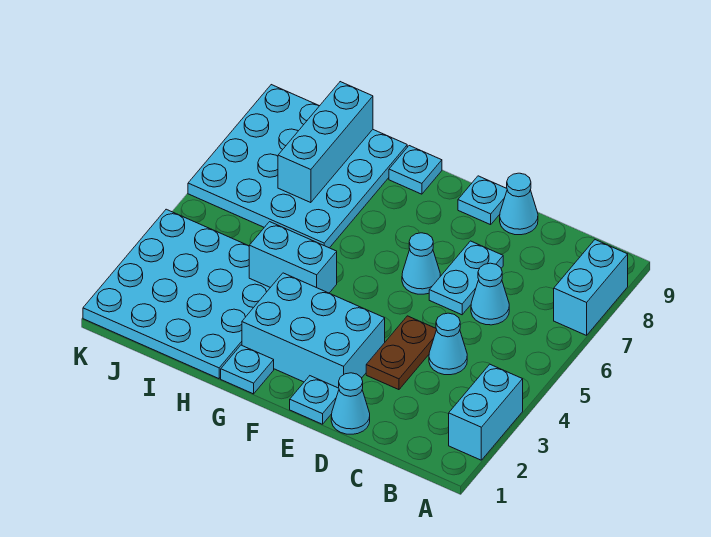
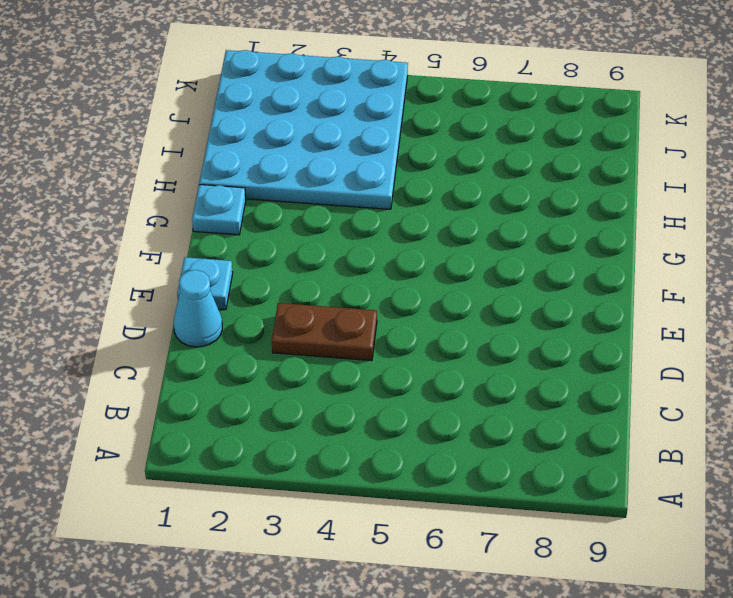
none -> cyan 1x2 brick [449,364,523,460]
none -> cyan 1x2 brick [554,240,628,335]
none -> cyan 1x1 cone [429,313,467,375]

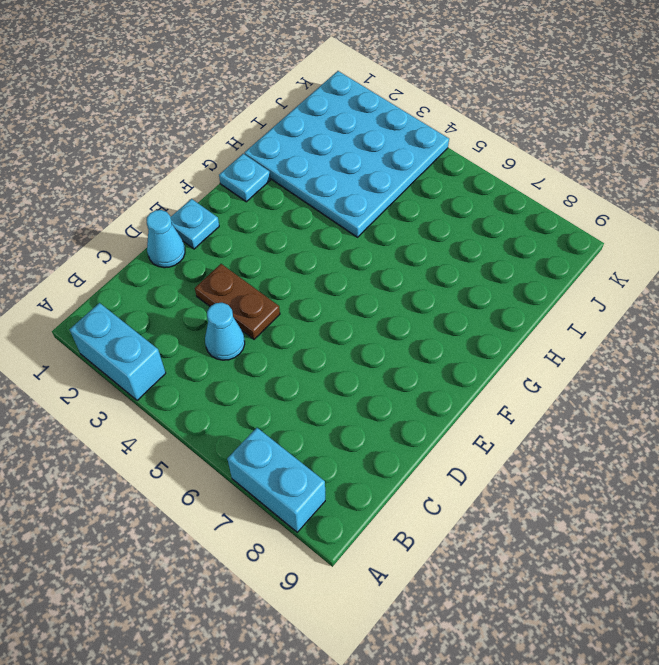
none -> cyan 1x1 cone [471,263,509,325]
none -> cyan 1x2 plate [429,241,503,315]
none -> cyan 1x1 cone [500,173,538,235]

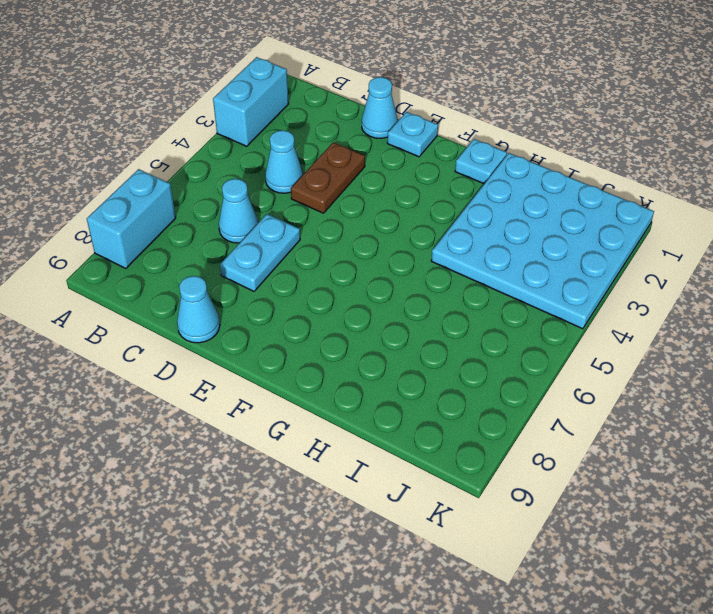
none -> cyan 2x3 brick [242,273,385,388]
none -> cyan 1x1 cone [402,233,440,294]
none -> cyan 1x1 plate [458,176,507,225]

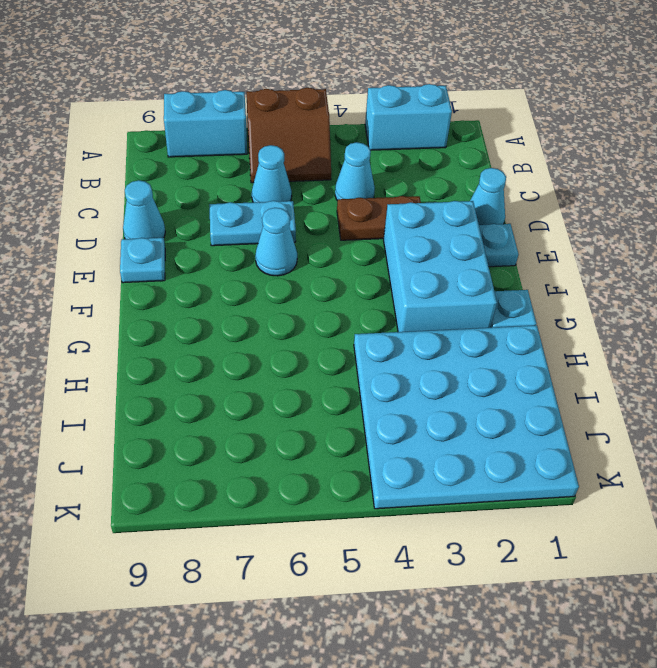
brown 2x2 slope [246,88,331,183] -> none
none -> cyan 1x1 plate [389,146,442,194]
none -> cyan 4x4 plate [188,85,407,248]
none -> cyan 1x2 brick [249,222,337,293]

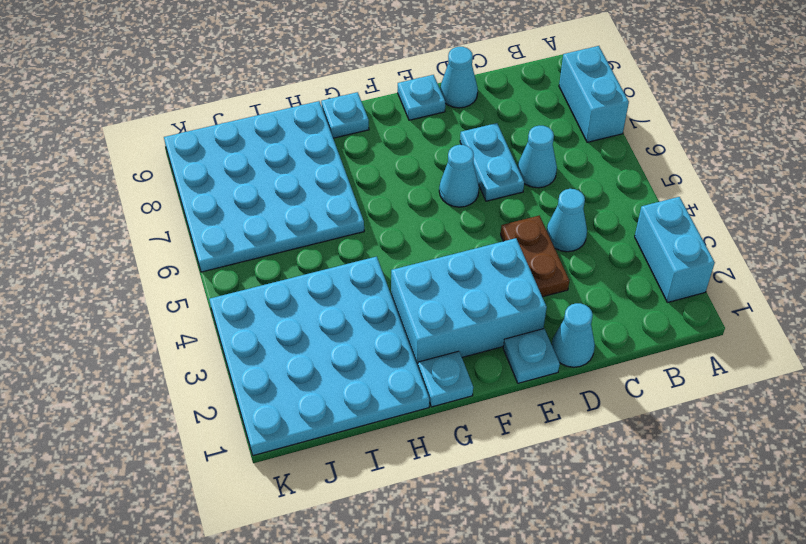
none -> cyan 1x2 brick [249,222,337,293]
none -> cyan 1x3 brick [278,82,373,203]

